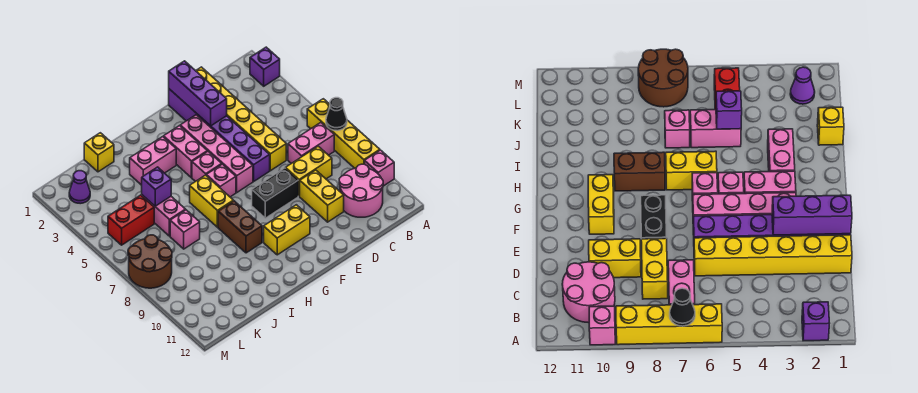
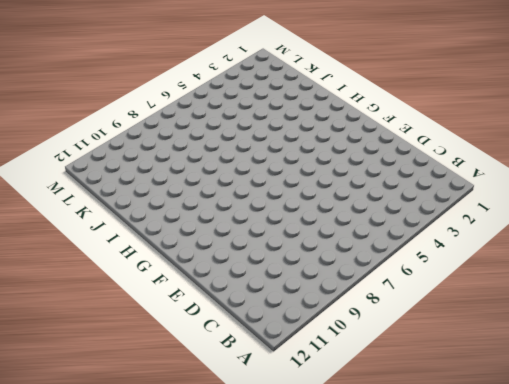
none -> purple 1x1 brick [250,47,280,86]
none -> yellow 1x4 brick [307,99,380,168]
none -> pink 1x1 brick [365,150,394,186]

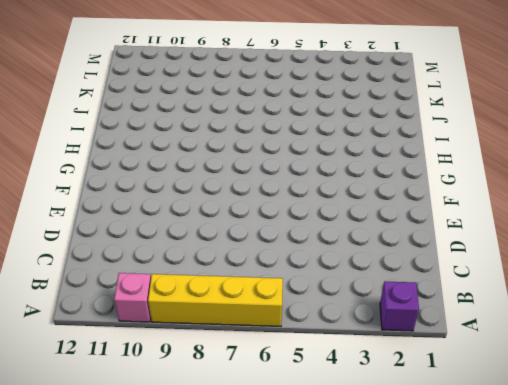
none -> pink 1x2 brick [288,123,334,164]
none -> pink 2x2 round brick [339,164,383,217]
none -> yellow 1x2 brick [285,146,332,196]

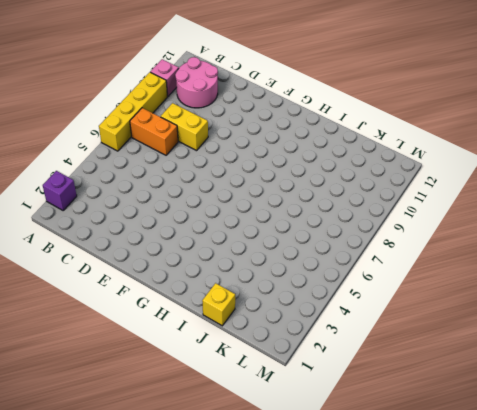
orange 1x2 brick [130,108,178,155] -> pink 1x2 brick [288,123,334,164]
none -> yellow 1x6 brick [196,67,286,171]
none -> yellow 1x2 brick [300,170,344,222]
none -> purple 1x6 brick [169,89,270,181]

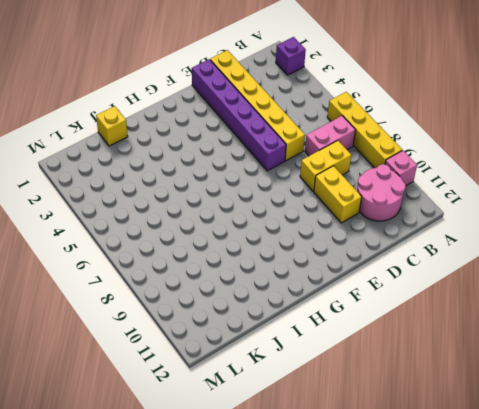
none -> black 1x2 brick [252,168,298,218]
none -> pink 1x4 brick [180,115,253,192]
none -> yellow 1x2 brick [264,205,310,255]

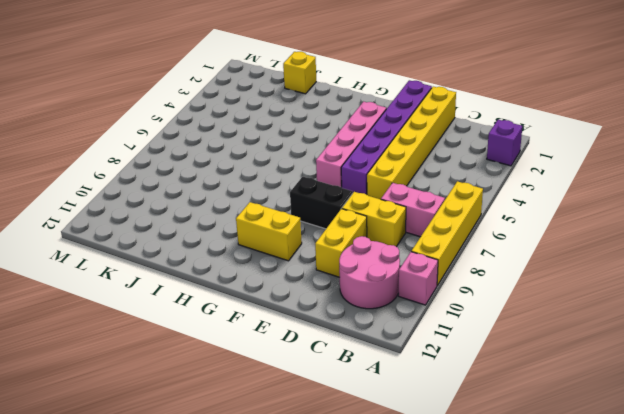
none -> pink 1x2 brick [163,126,207,178]
none -> pink 1x1 brick [192,151,222,182]
none -> pink 1x1 brick [206,164,236,197]

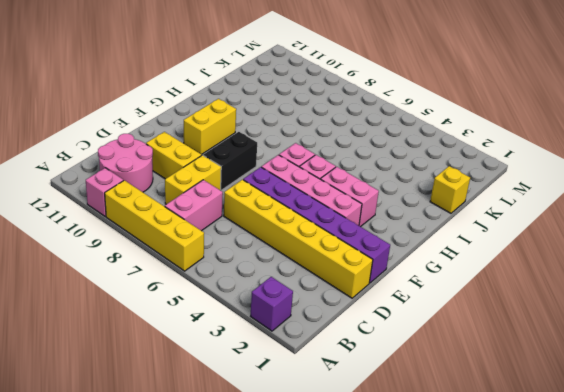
none -> pink 1x2 brick [130,137,176,185]
none -> yellow 1x2 brick [190,175,233,227]
none -> brown 1x2 brick [218,201,262,253]

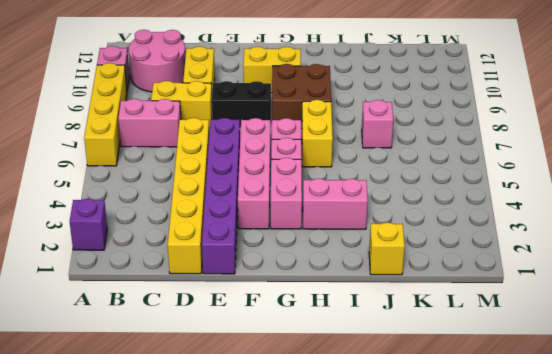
brown 2x2 brick [272,64,331,129] -> brown 1x2 brick [218,201,262,253]
none -> pink 1x2 brick [142,195,186,236]
none -> red 1x2 brick [108,195,154,245]
none -> purple 1x1 cone [69,171,90,204]

